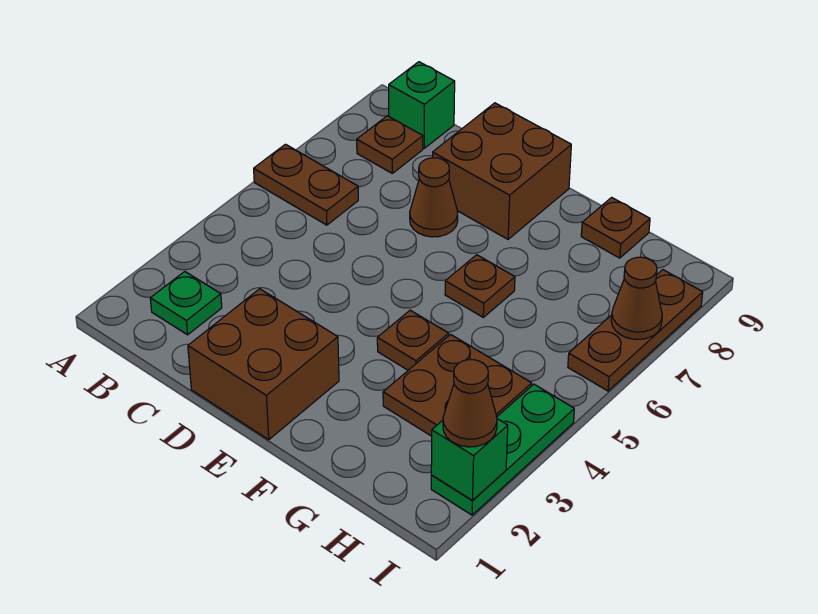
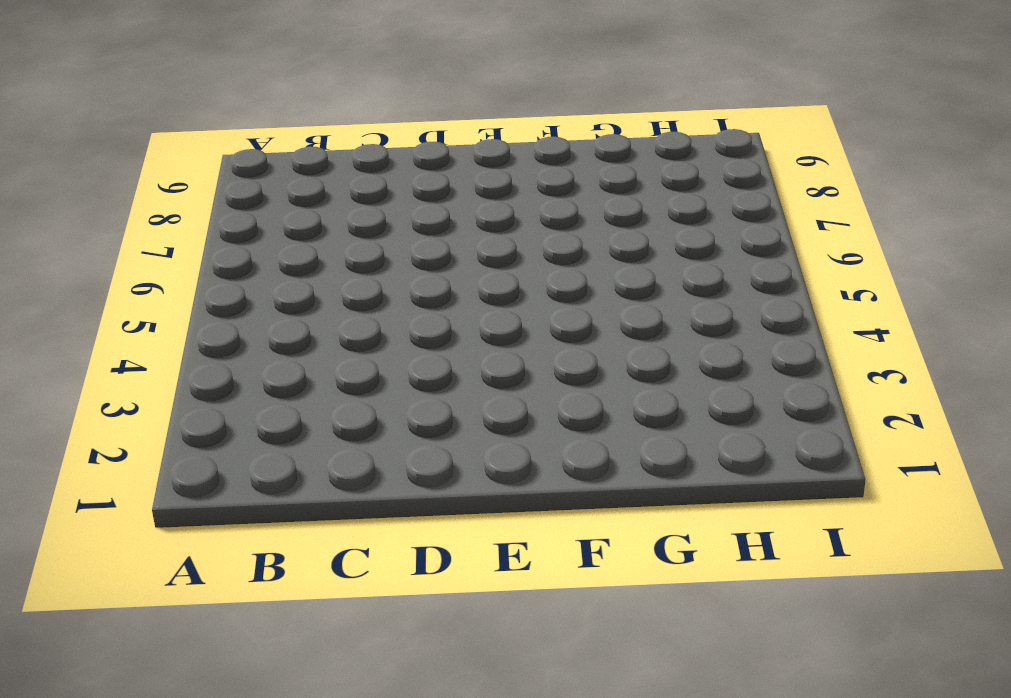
none -> brown 1x2 plate [254,144,358,225]
none -> green 1x1 plate [150,272,222,335]
none -> brown 1x1 plate [357,116,423,173]

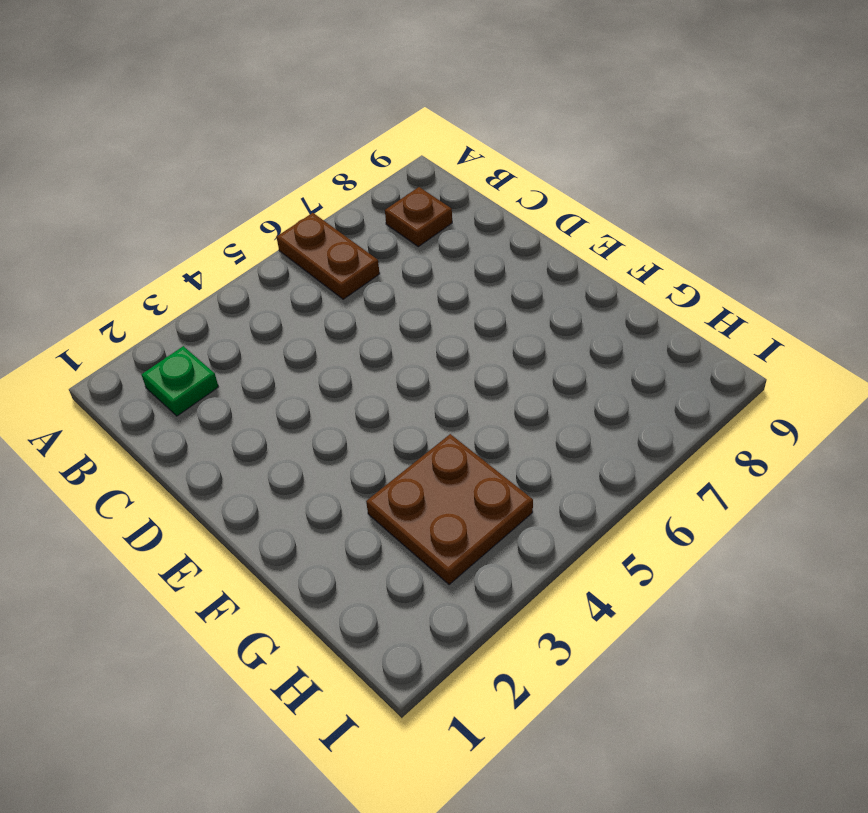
none -> green 1x1 brick [389,62,455,148]
none -> brown 2x2 brick [188,289,339,440]
none -> brown 1x1 cone [410,158,458,237]

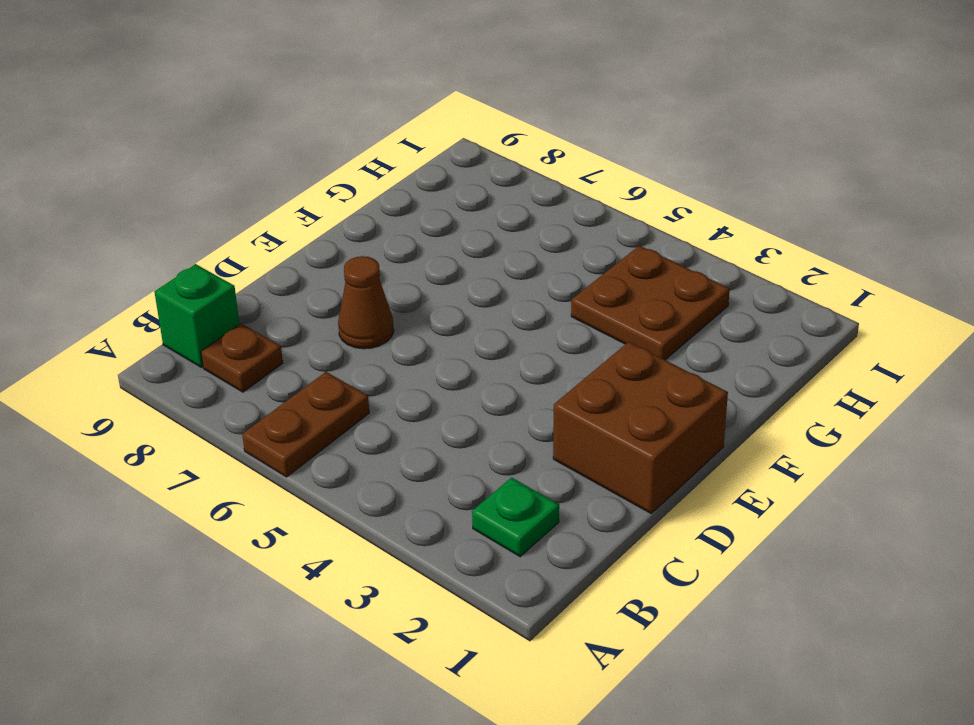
none -> brown 2x2 brick [433,103,571,239]
none -> brown 1x1 plate [377,310,449,370]
none -> brown 1x1 plate [445,255,515,317]

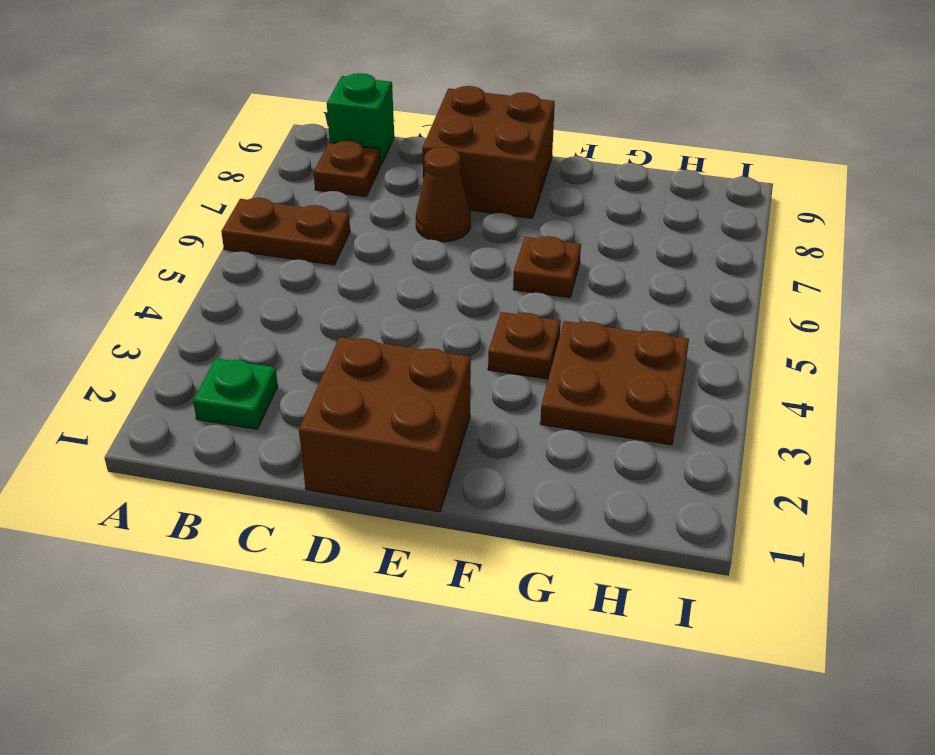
none -> brown 1x1 plate [581,197,650,258]
none -> green 1x3 plate [431,384,574,515]
none -> brown 1x3 plate [568,270,703,391]

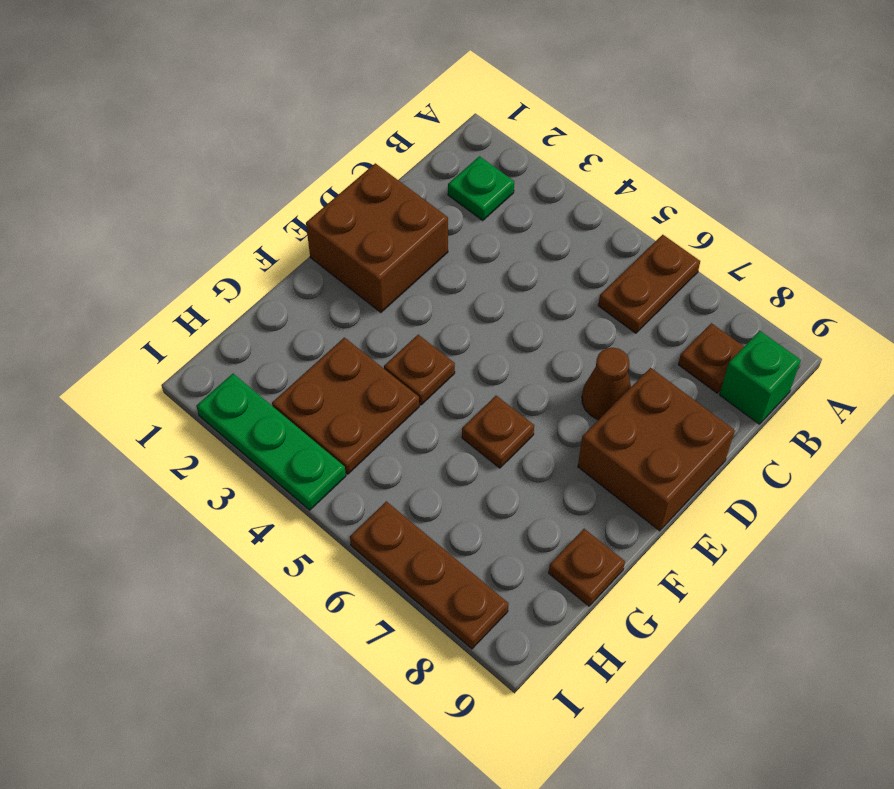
none -> green 1x1 brick [431,419,508,500]
none -> brown 1x1 cone [611,257,662,340]
none -> brown 1x1 cone [443,360,497,447]

